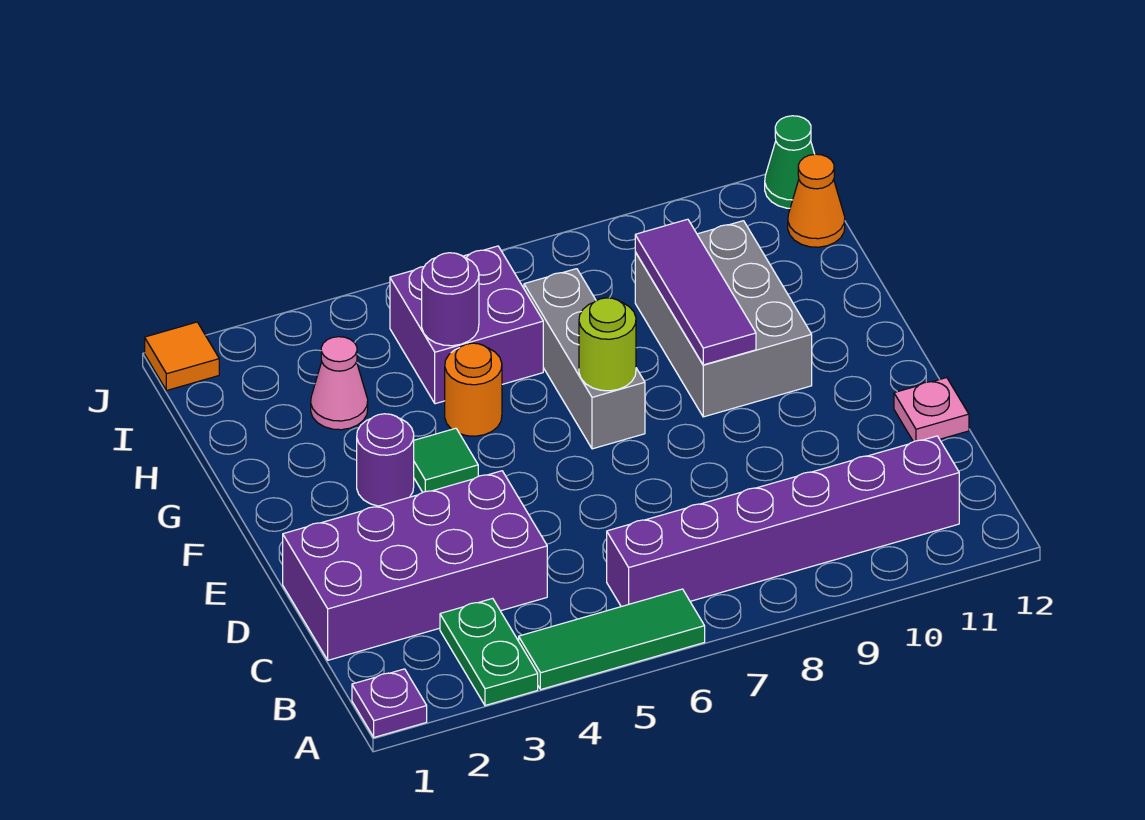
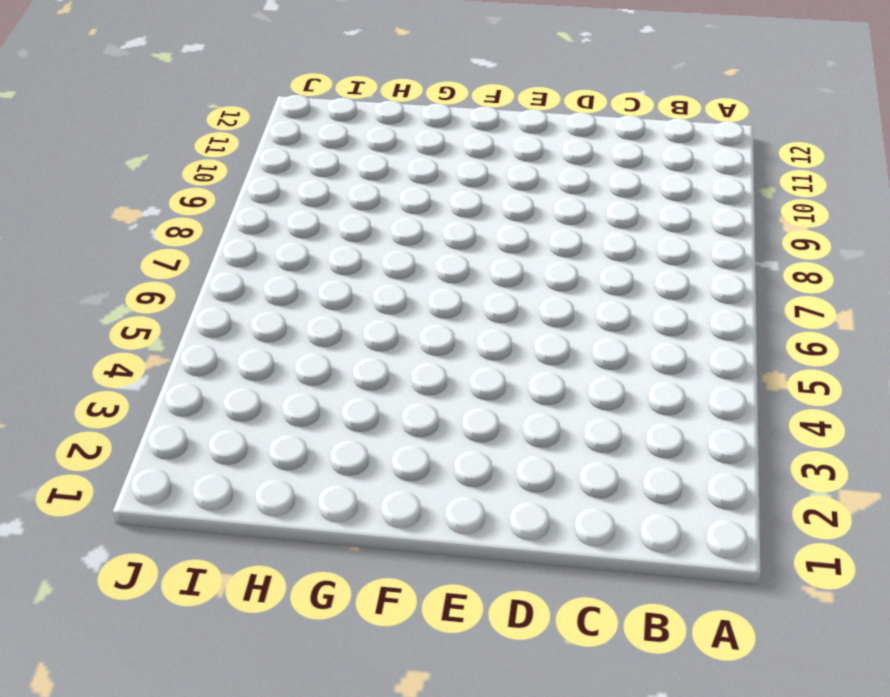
none -> purple 1x1 plate [352,669,427,737]
none -> green 1x2 plate [440,598,538,705]
none -> green 1x3 tile [519,589,705,689]

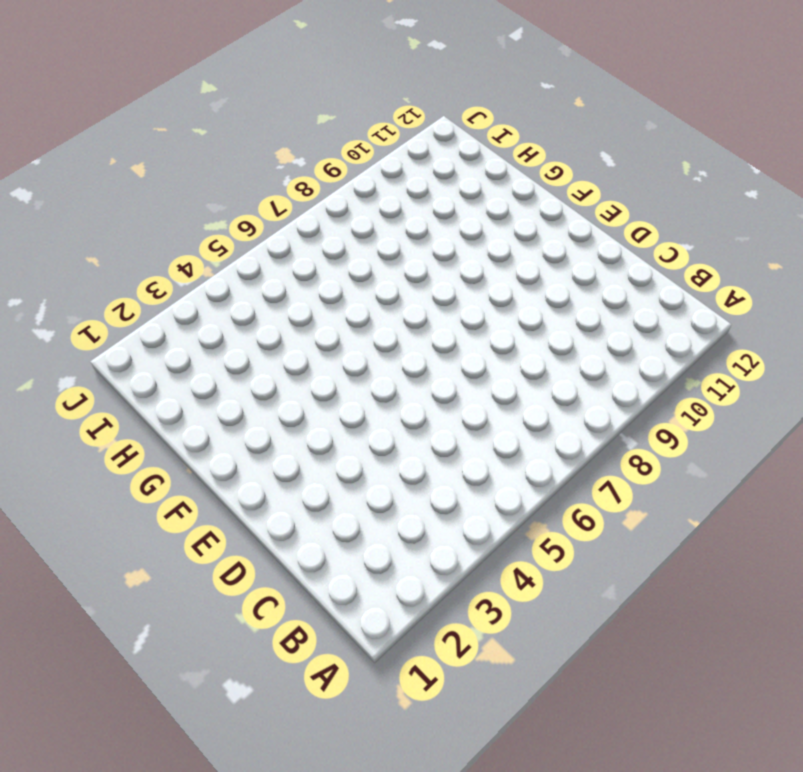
none -> purple 1x1 plate [352,669,427,737]
none -> green 1x2 plate [440,598,538,705]
none -> green 1x3 tile [519,589,705,689]

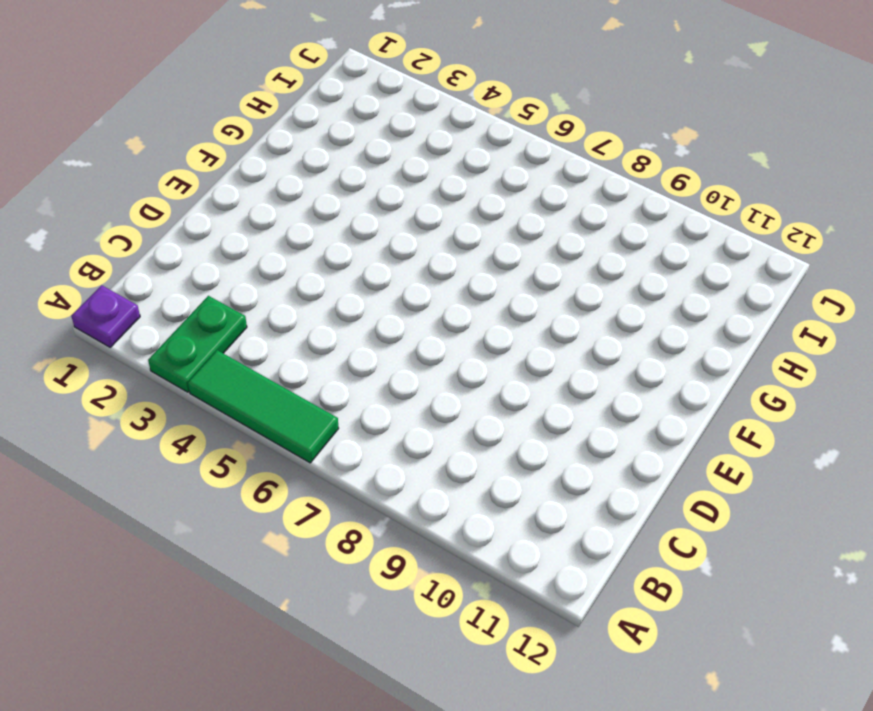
none -> purple 1x6 brick [607,436,959,607]
none -> purple 2x4 brick [283,471,547,660]
none -> pink 1x1 plate [894,378,969,442]

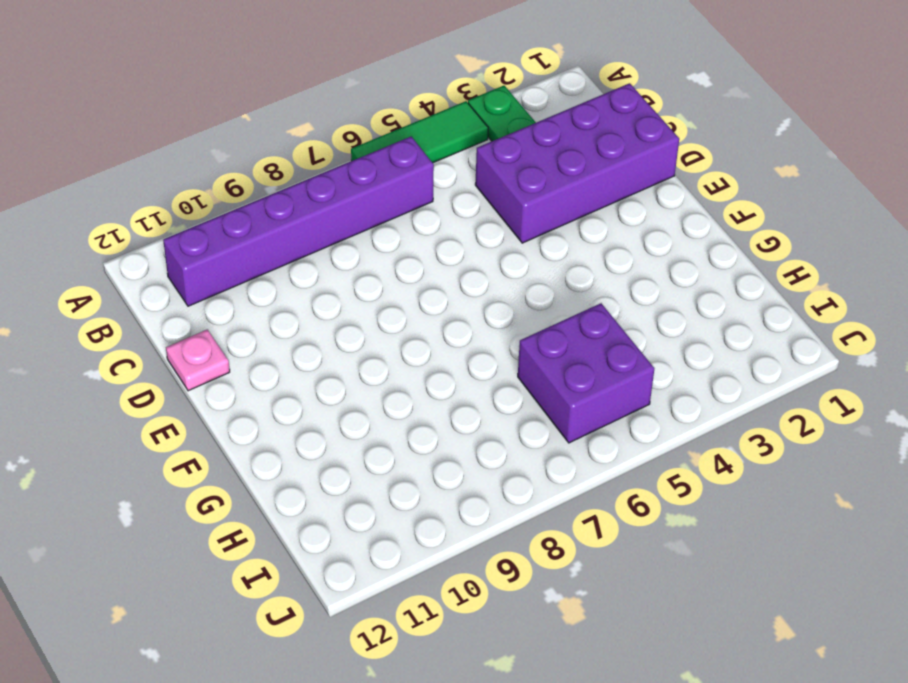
none -> purple 1x1 plate [352,669,427,737]
none -> purple 1x1 round brick [357,414,414,506]
none -> green 1x1 tile [414,428,478,492]

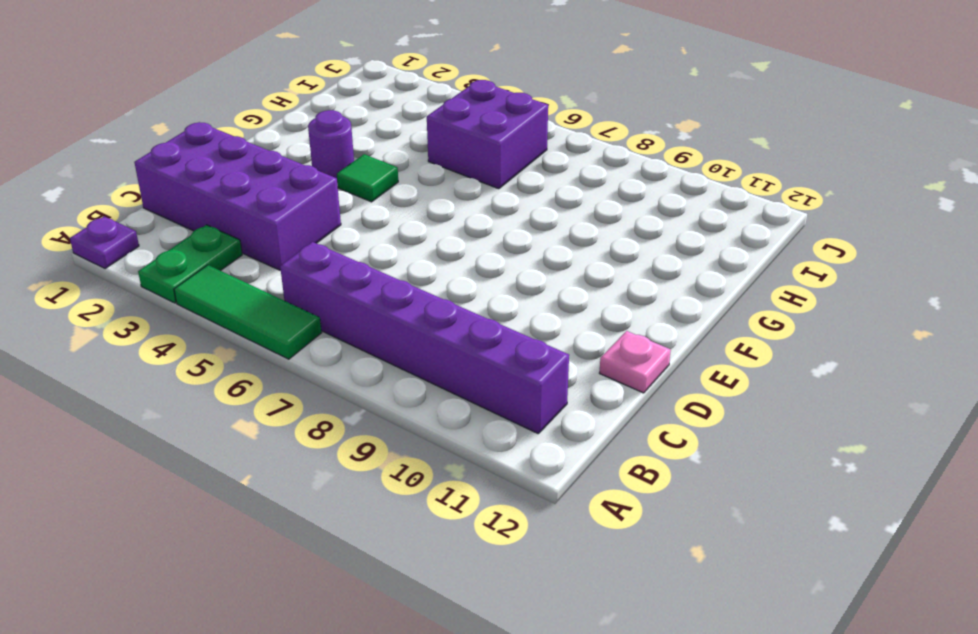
none -> grey 1x3 brick [524,269,645,449]
none -> grey 2x3 brick [635,221,812,417]
none -> orange 1x1 round brick [445,343,502,436]

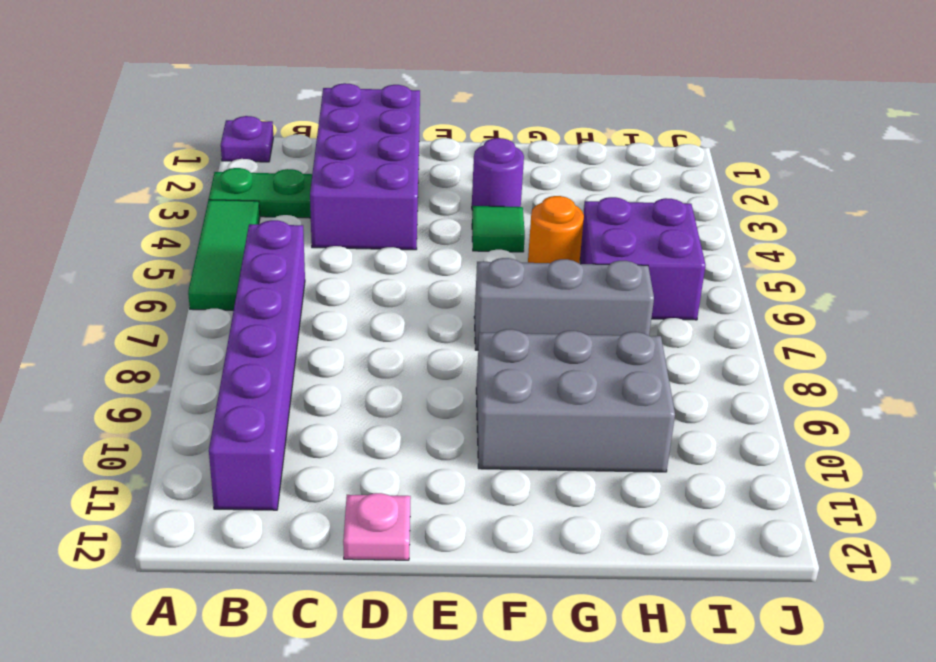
none -> pink 1x1 cone [311,337,368,430]
none -> orange 1x1 cone [788,154,845,247]
none -> orange 1x1 tile [145,322,219,390]

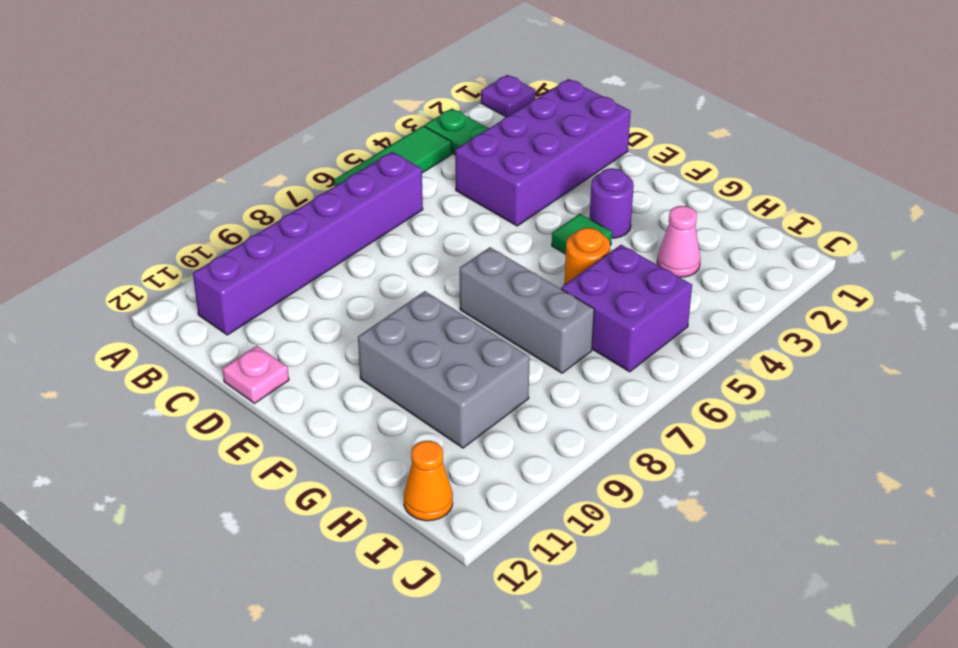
none -> orange 1x1 tile [145,322,219,390]
none -> green 1x1 cone [765,116,814,208]
none -> lime 1x1 round brick [579,298,636,391]

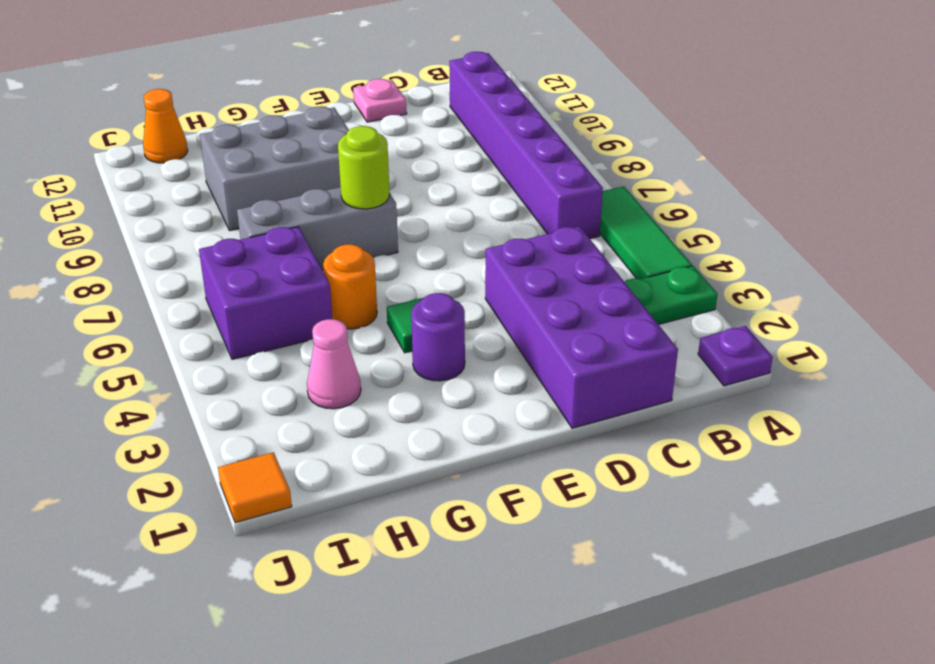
none -> green 1x1 cone [765,116,814,208]
none -> purple 1x3 tile [635,219,756,365]
none -> purple 1x1 round brick [422,253,479,346]

